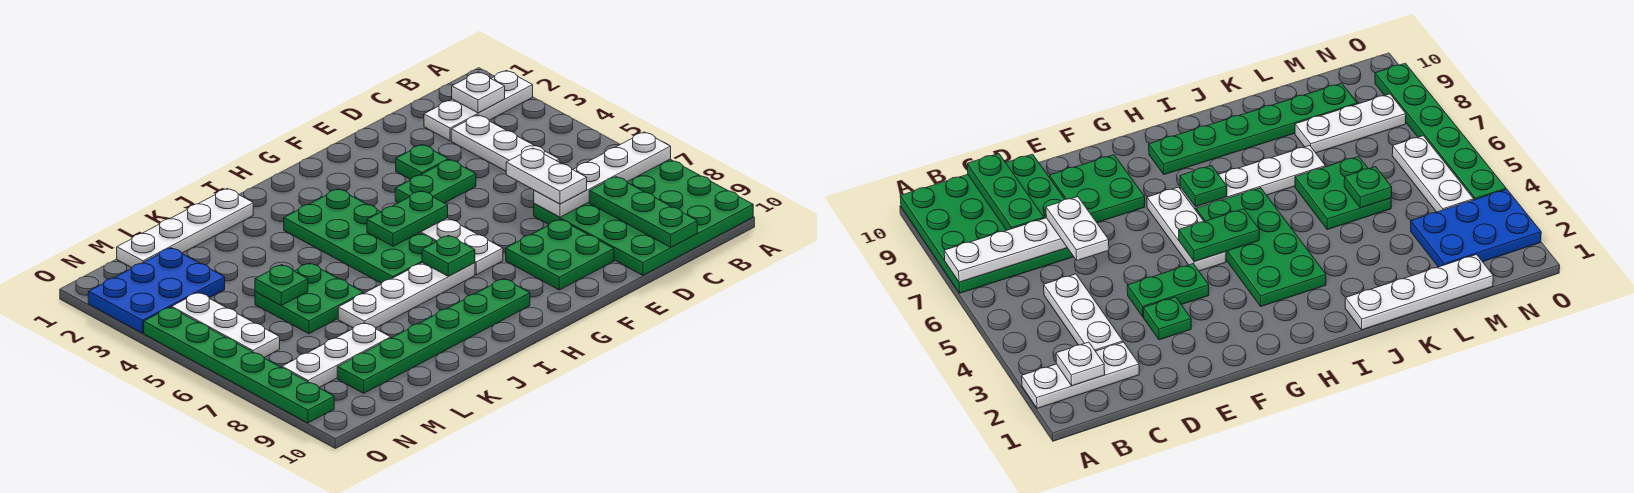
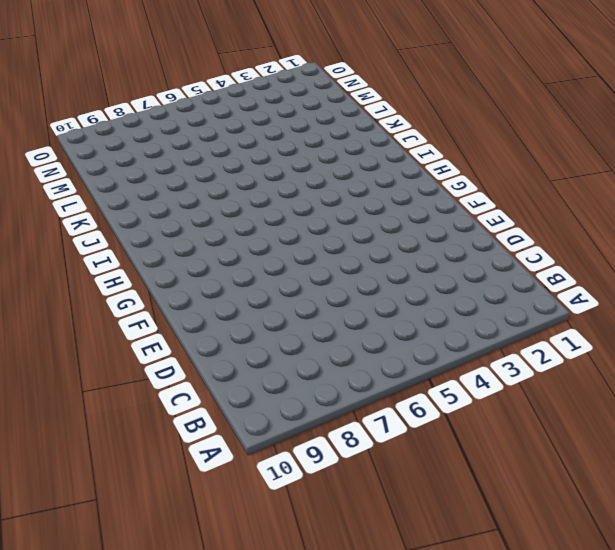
none -> white 1x3 plate [424,70,533,141]
none -> green 4x4 plate [534,159,753,275]
none -> white 1x3 plate [451,115,559,171]

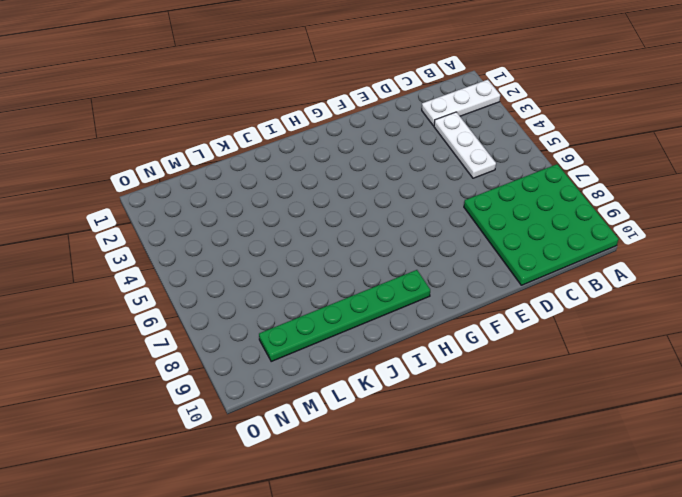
none -> green 1x1 plate [396,145,448,179]
none -> green 1x2 plate [395,160,476,203]
none -> green 2x2 plate [506,219,614,290]

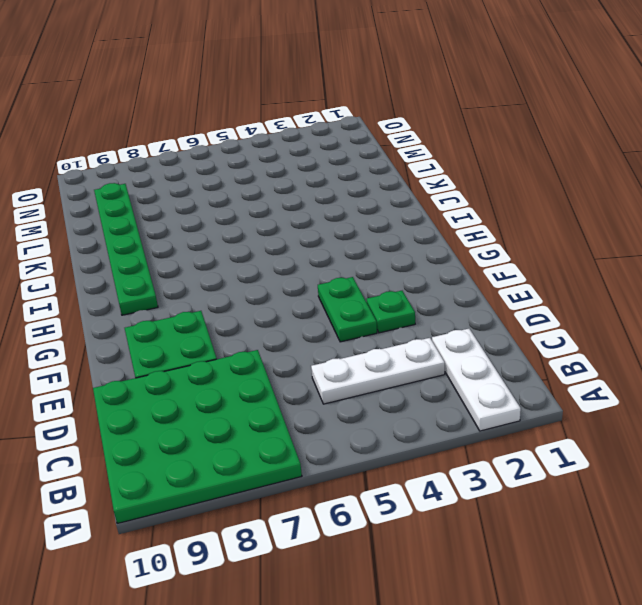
none -> white 1x3 plate [420,218,503,275]
none -> green 2x4 plate [284,189,436,283]
none -> white 1x4 plate [338,263,475,328]

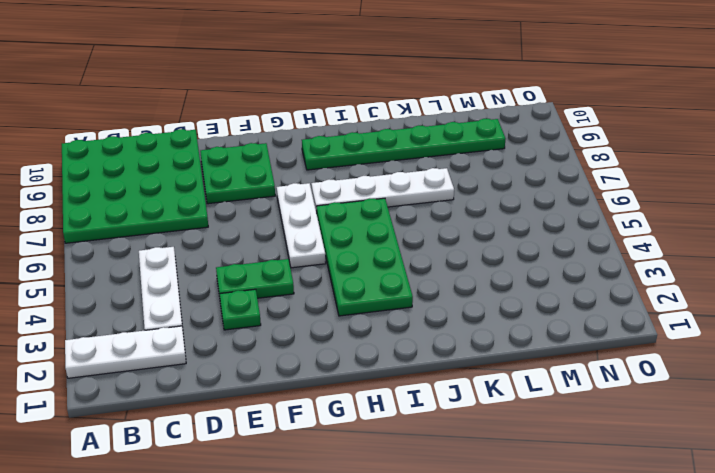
none -> white 1x4 plate [117,188,253,268]
none -> green 2x2 plate [255,263,363,334]
none -> white 1x3 plate [282,323,391,387]

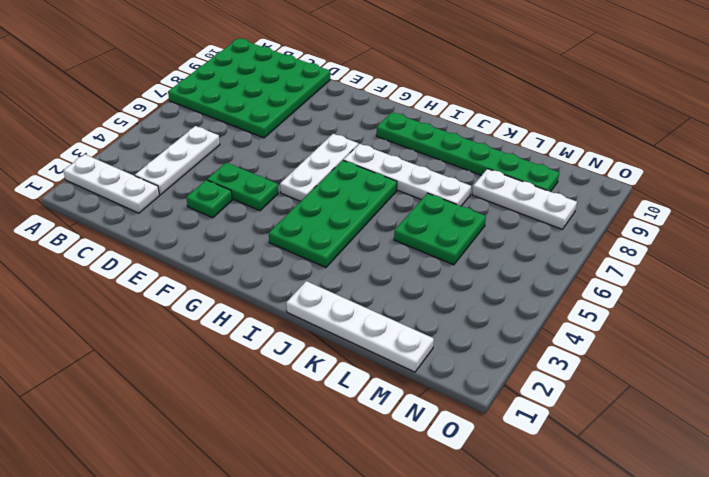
none -> green 2x2 plate [506,219,614,290]
none -> blue 2x3 plate [88,248,225,333]
none -> white 1x3 plate [172,293,280,357]

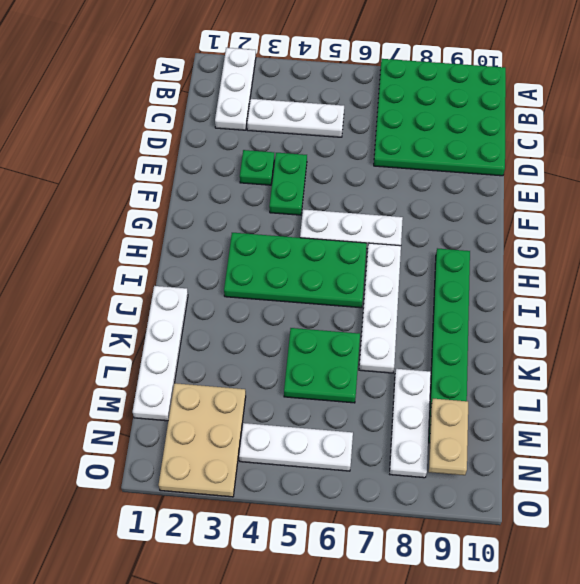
tan 2x3 plate [159,383,246,497] -> blue 2x3 plate [88,248,225,333]
tan 1x2 plate [429,399,468,475] -> none
none -> green 2x2 plate [506,219,614,290]
none -> green 1x6 plate [144,307,334,423]
none -> white 1x4 plate [534,132,671,217]

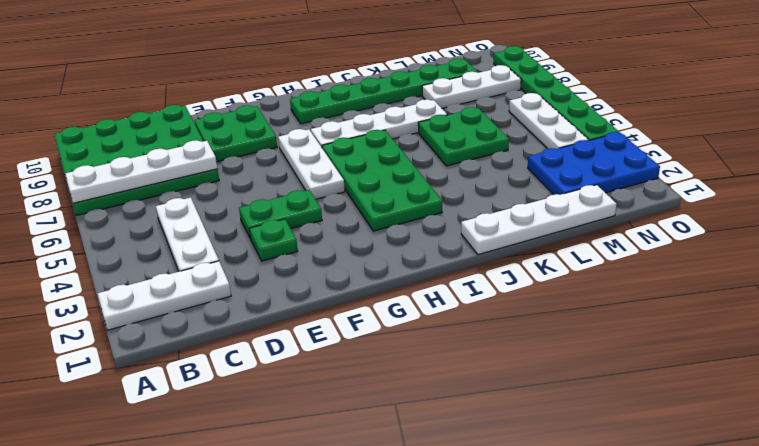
none -> white 1x1 plate [452,72,505,113]
none -> green 1x3 plate [589,177,697,247]
none -> green 1x2 plate [367,191,448,246]

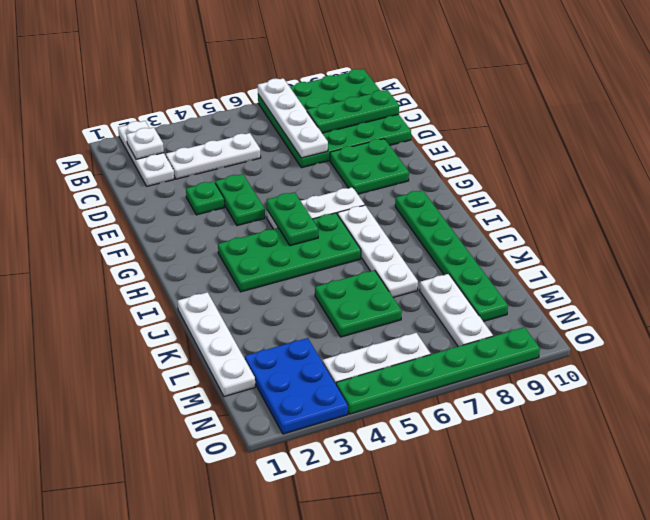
none -> green 1x1 plate [422,235,475,276]
none -> green 1x1 plate [255,265,308,305]
none -> white 1x2 plate [506,148,587,204]

